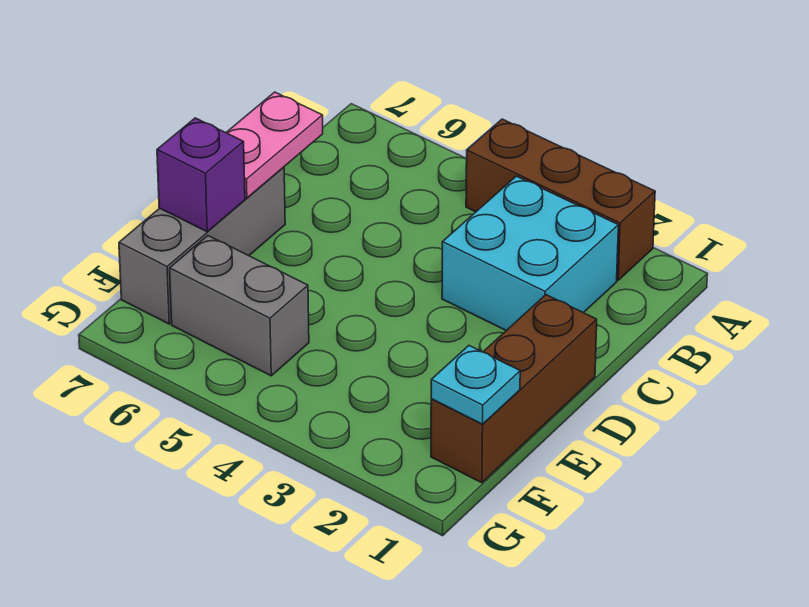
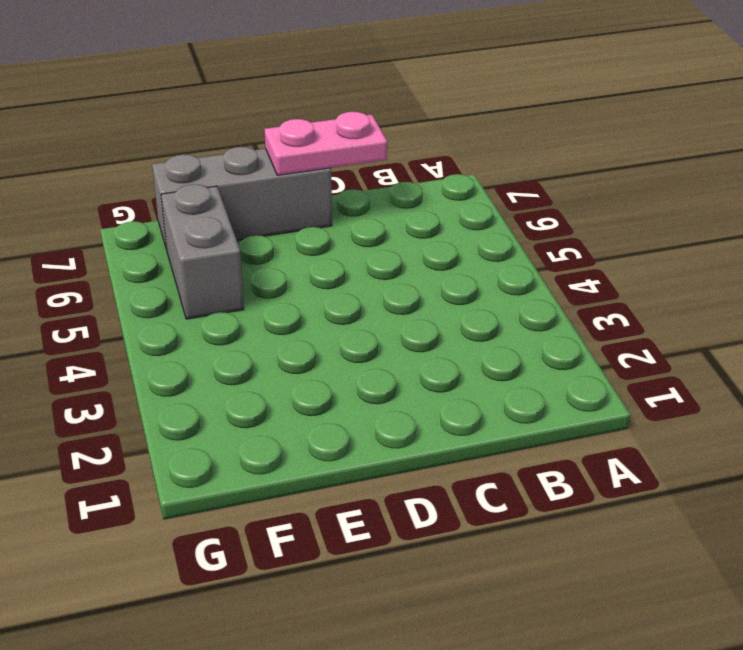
none -> brown 1x3 brick [466,119,655,280]
none -> cyan 2x2 brick [442,176,618,330]

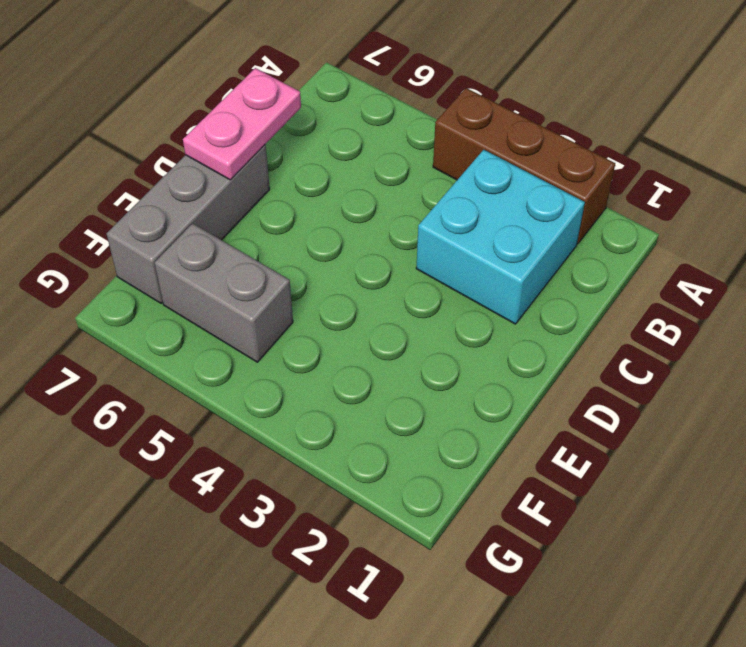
none -> brown 1x3 brick [431,295,597,483]
none -> purple 1x1 brick [157,118,245,232]

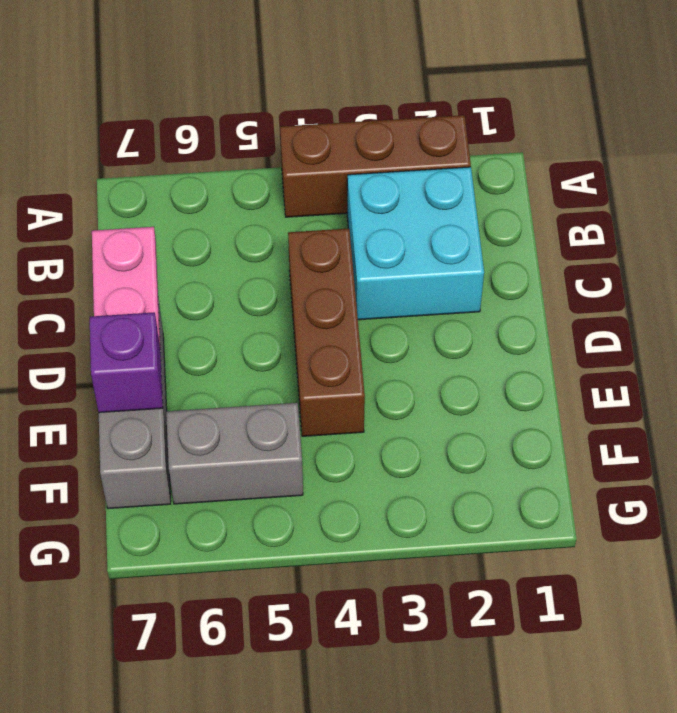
brown 1x3 brick [288,228,365,436] -> brown 1x3 brick moved to [431,295,597,483]
none -> cyan 1x1 plate [431,346,520,424]

